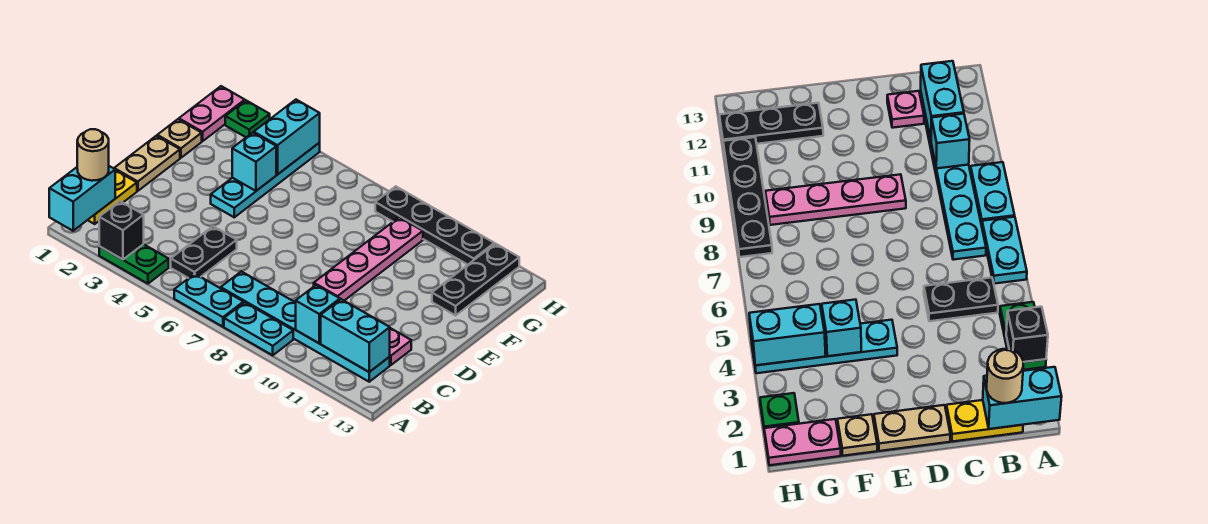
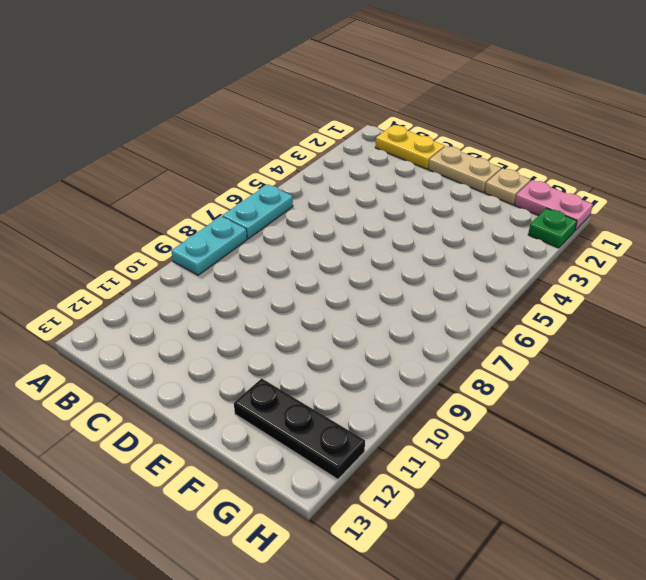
none -> green 1x2 plate [99,244,169,284]
none -> black 1x2 plate [171,226,237,278]
none -> cyan 1x6 plate [221,271,390,382]

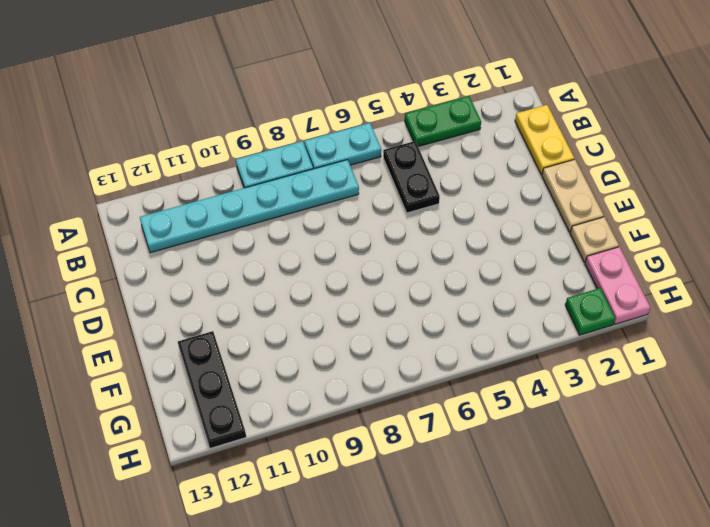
none -> pink 1x1 plate [390,328,411,365]
none -> pink 1x4 plate [314,217,423,301]
none -> cyan 1x4 plate [211,143,320,217]

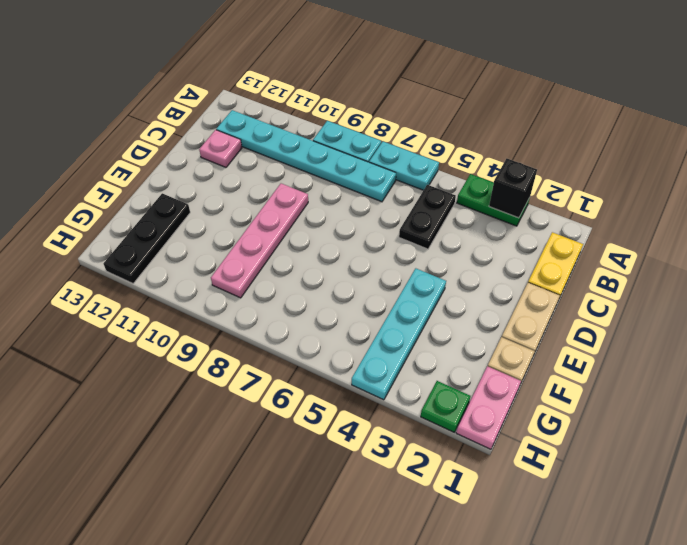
none -> black 1x4 plate [375,186,494,265]
none -> cyan 1x2 brick [49,166,115,231]
none -> cyan 1x1 brick [296,285,340,343]

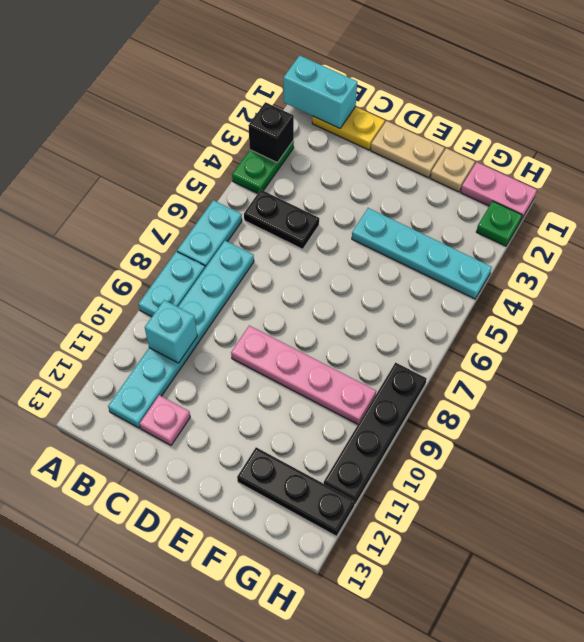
none -> cyan 1x2 brick [321,299,390,372]
none -> cyan 1x1 brick [232,133,276,191]
none -> cyan 1x2 brick [254,100,320,174]

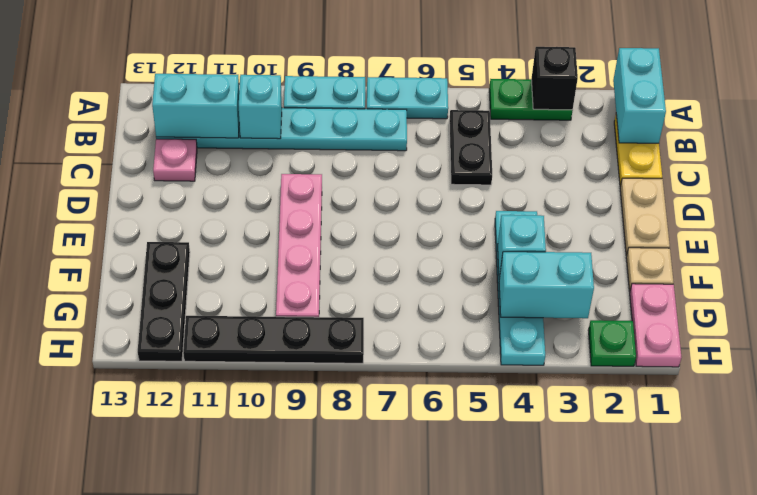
cyan 1x2 brick [499,252,594,318] -> cyan 1x2 brick turned to [254,100,320,174]
none -> tan 1x1 round brick [77,129,109,181]

